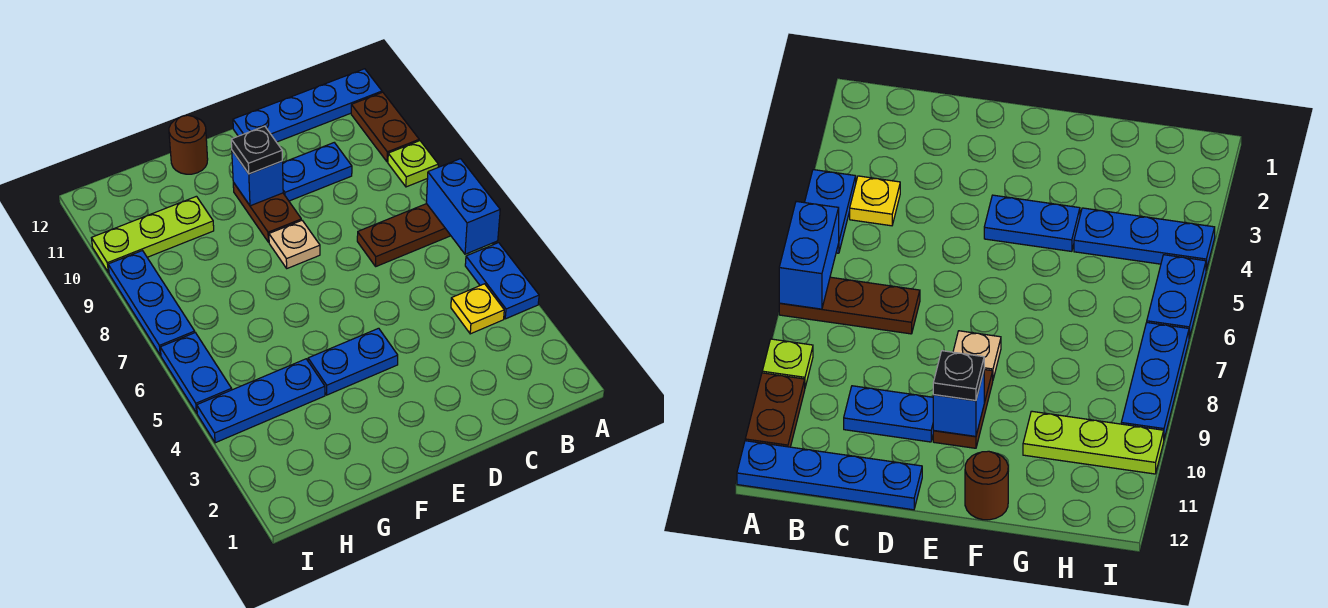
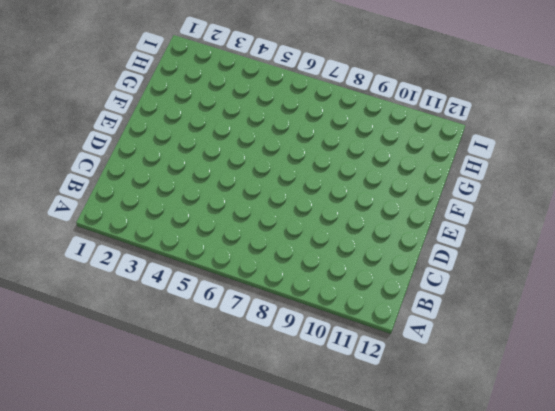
none -> blue 1x2 plate [465,243,539,319]
none -> brown 1x3 plate [357,204,451,266]
none -> lime 1x1 plate [388,141,438,187]

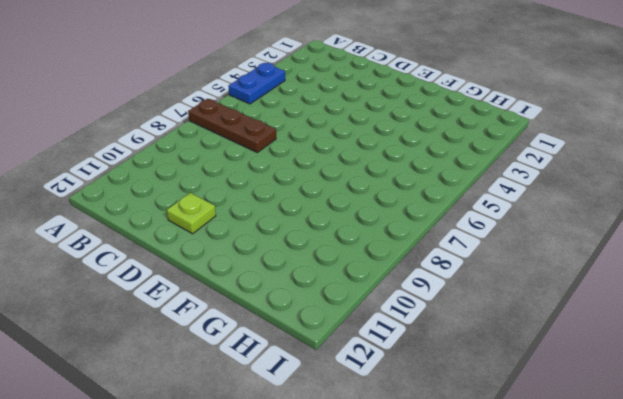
lime 1x1 plate [167,193,216,234] -> lime 1x1 plate moved to [388,141,438,187]
none -> brown 1x2 plate [351,92,419,162]
none -> blue 1x4 plate [233,69,382,142]
none -> yellow 1x1 plate [451,284,504,334]

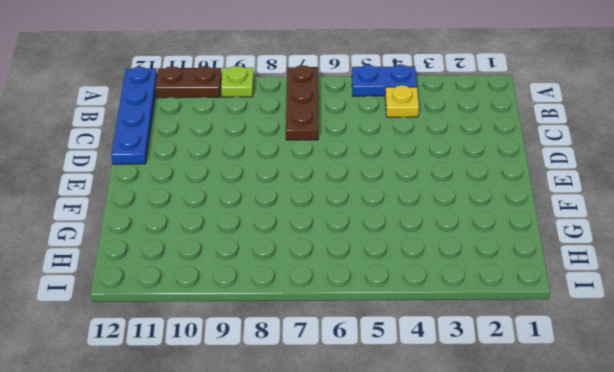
none -> blue 1x2 plate [283,143,352,201]
none -> blue 1x2 plate [308,328,398,395]
none -> tan 1x1 plate [269,220,320,268]

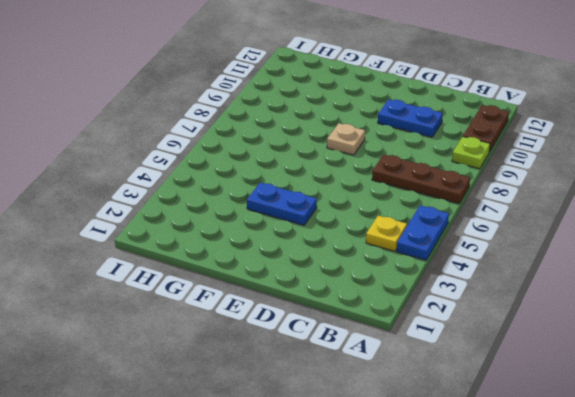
none -> blue 1x4 plate [233,69,382,142]
none -> brown 1x2 plate [233,182,301,242]
none -> brown 1x1 round brick [169,115,208,174]

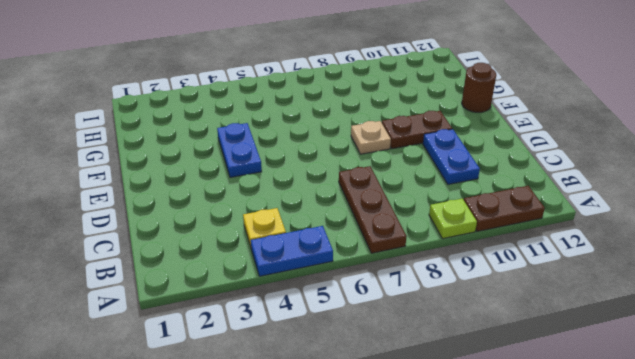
none -> blue 1x4 plate [233,69,382,142]
none -> blue 1x3 plate [197,359,325,443]
none -> lime 1x3 plate [92,196,214,273]

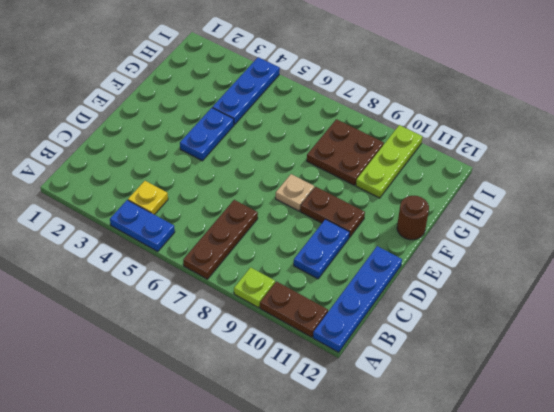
brown 2x2 plate [307,119,384,185] -> none
none -> blue 1x2 plate [160,333,232,413]
none -> blue 1x3 plate [108,251,195,355]
none -> blue 1x2 brick [426,159,500,254]

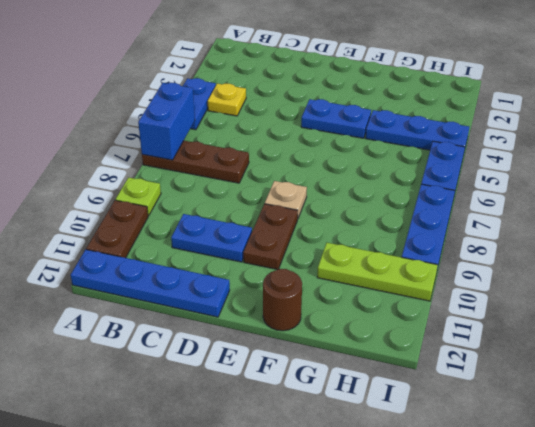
none -> blue 1x1 brick [232,151,283,206]
none -> black 1x1 plate [231,126,282,174]

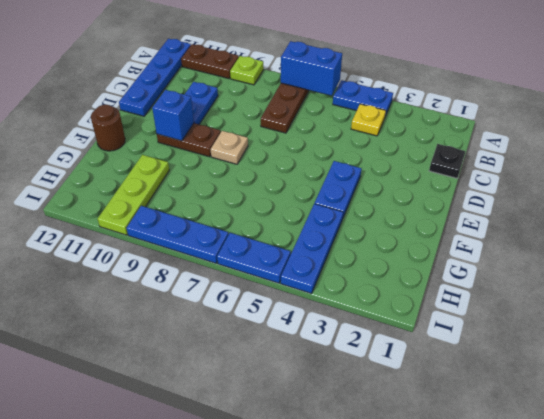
black 1x1 plate [429,144,465,178] -> black 1x1 plate moved to [231,126,282,174]

